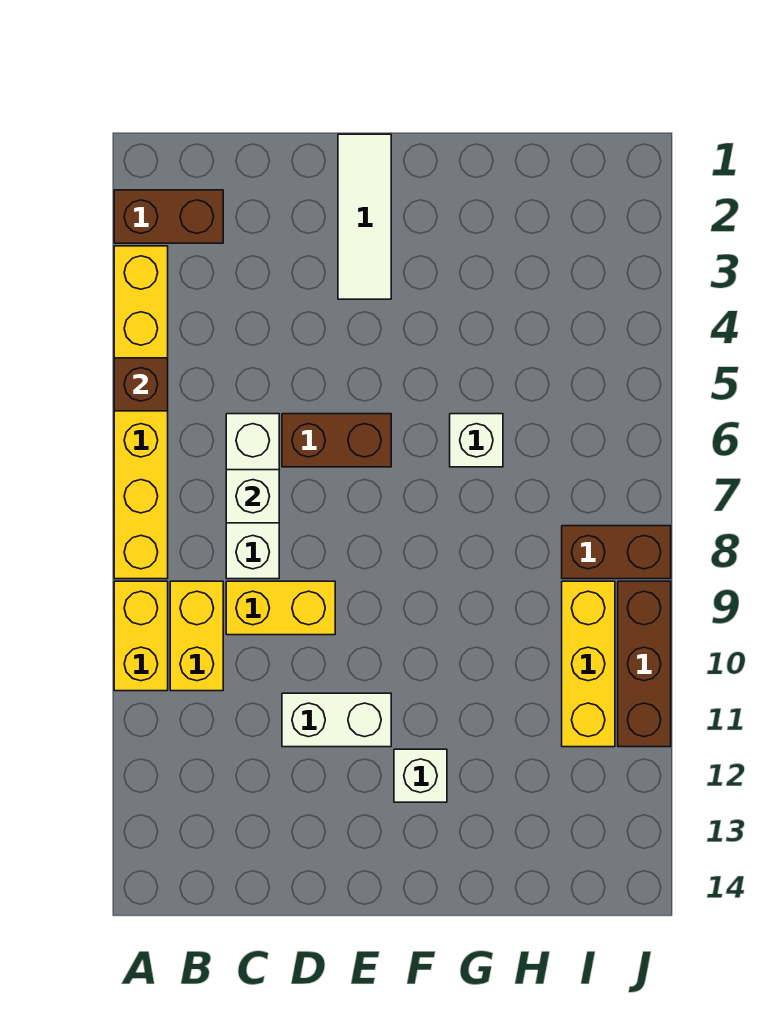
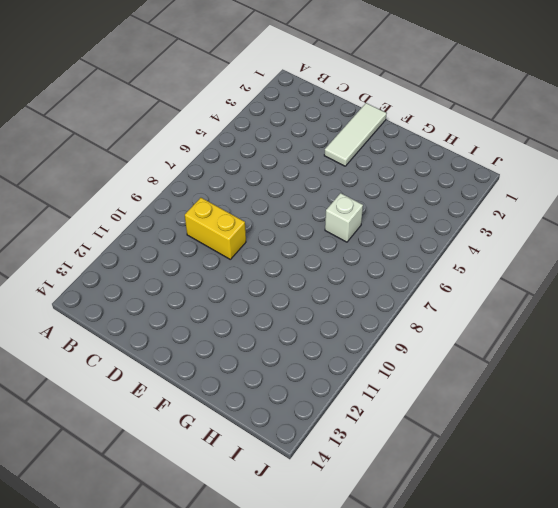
none -> brown 1x2 brick [114,190,223,243]
none -> yellow 1x6 brick [114,246,168,579]
none -> yellow 1x2 brick [114,581,168,691]

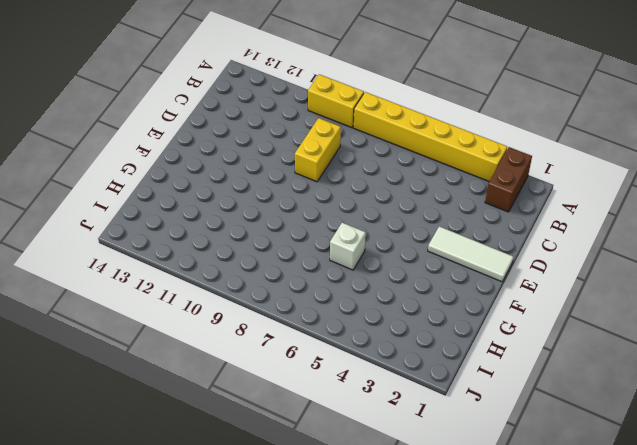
none -> yellow 1x2 brick [170,581,223,691]
none -> white 1x3 brick [226,414,279,579]
none -> brown 1x2 brick [282,414,391,467]

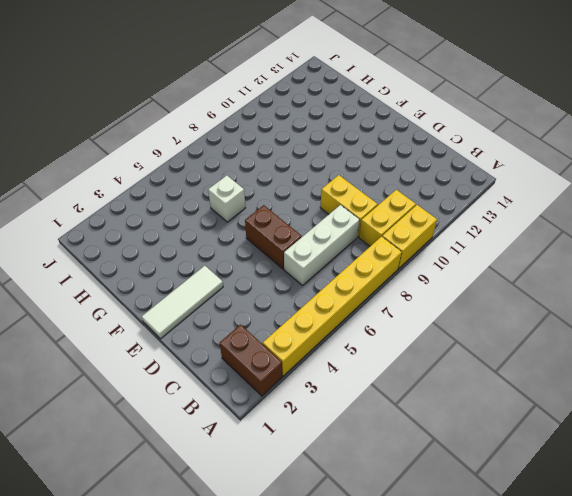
none -> white 1x2 brick [282,693,391,747]
none -> white 1x1 brick [394,749,447,802]
none -> brown 1x2 brick [562,526,671,579]

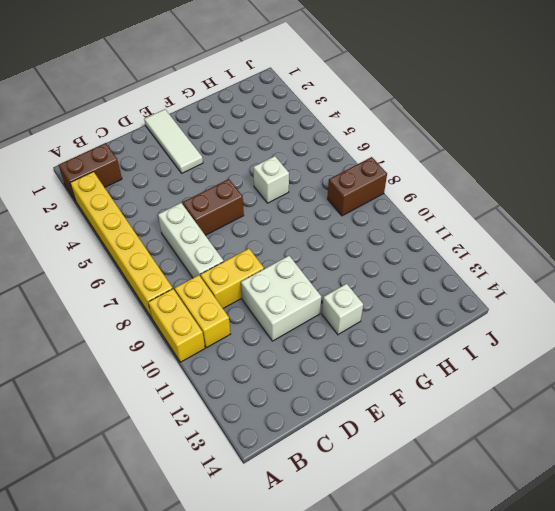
white 2x2 brick [241,256,321,341] -> white 1x2 brick [282,693,391,747]
none -> yellow 1x3 brick [562,581,615,747]
none -> brown 1x3 brick [618,581,671,747]
none -> brown 1x1 brick [114,358,168,411]

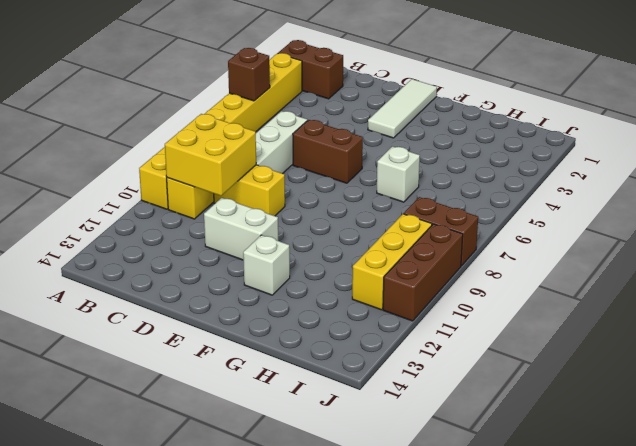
yellow 2x2 brick [165,114,256,196] -> none
none -> white 1x1 brick [226,470,279,523]

